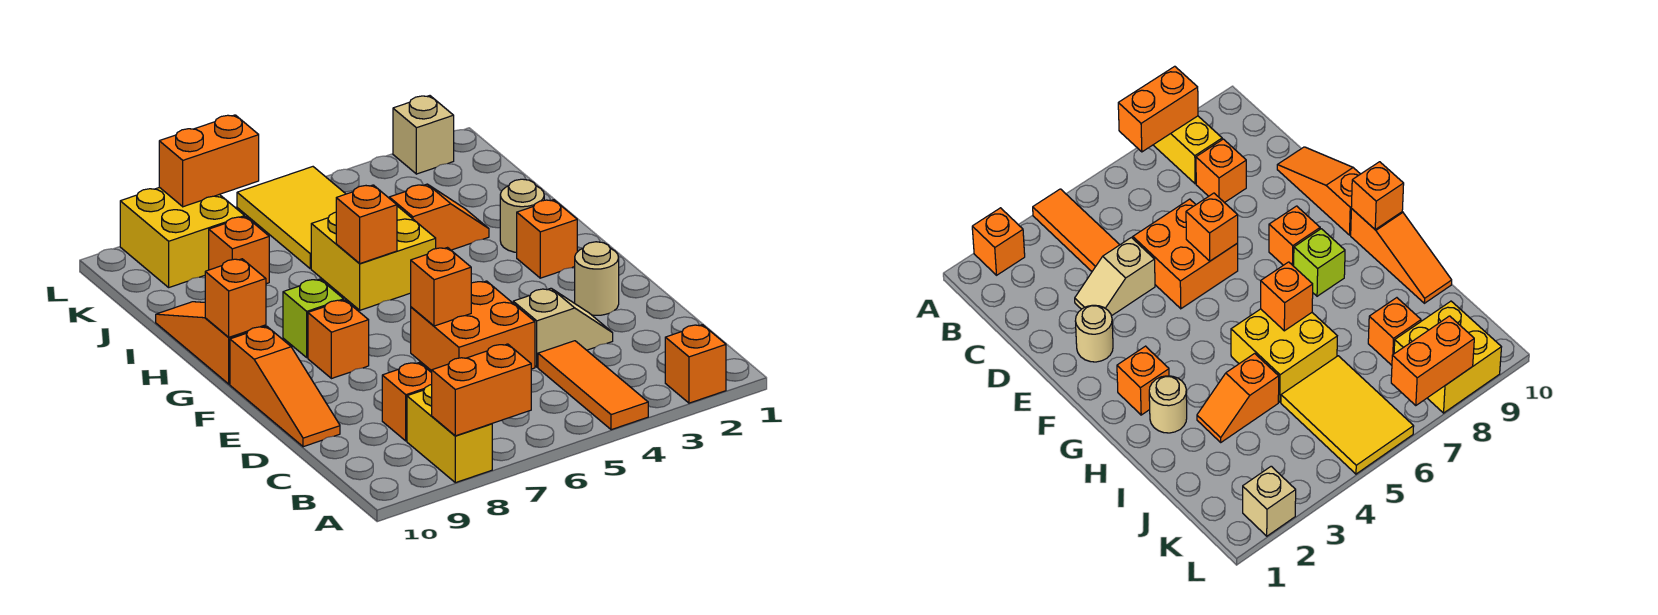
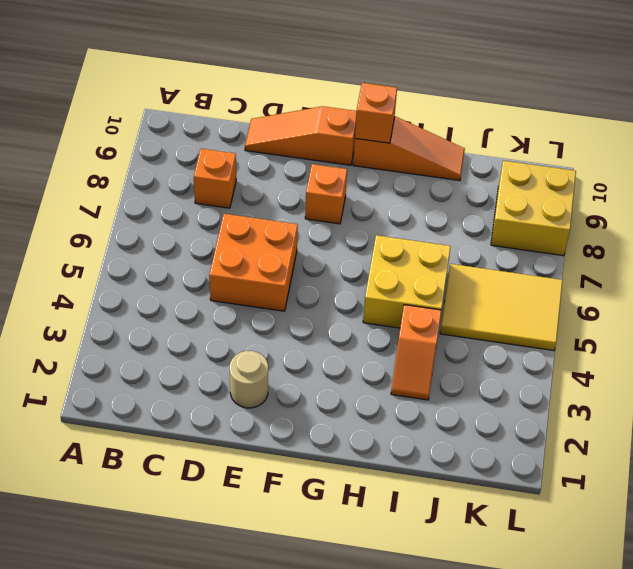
none -> orange 1x1 brick [665,325,726,403]
none -> orange 1x3 tile [538,341,648,430]
none -> yellow 1x2 brick [407,385,492,483]

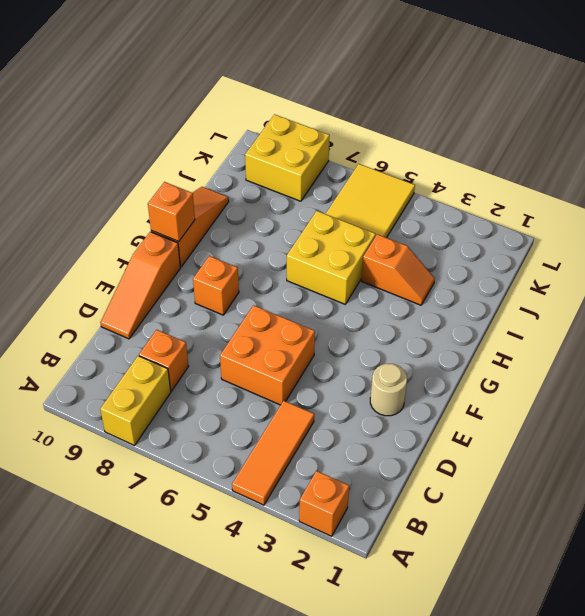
none -> tan 1x2 slope [513,288,613,367]
none -> orange 1x1 brick [517,200,577,278]
none -> lime 1x1 brick [283,279,344,358]

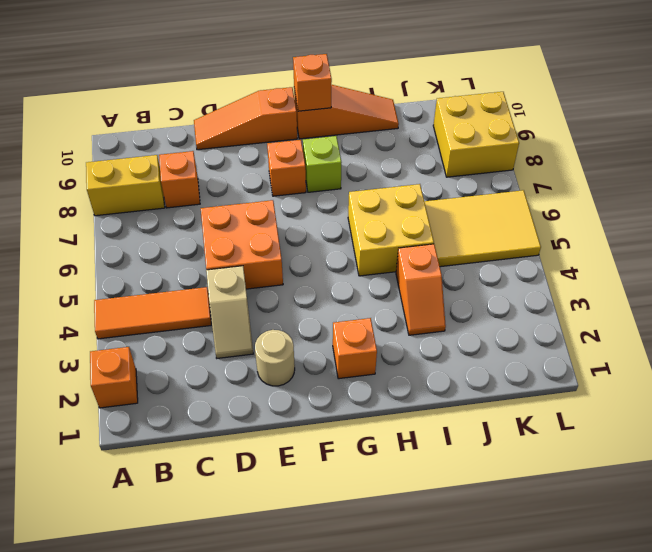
none -> tan 1x1 round brick [500,179,544,252]
none -> orange 1x1 brick [209,217,269,284]
none -> tan 1x1 brick [393,96,454,174]

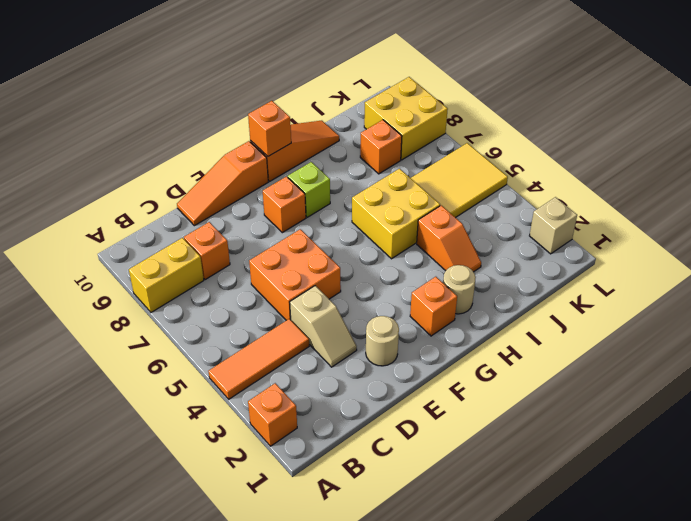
none -> orange 1x2 brick [432,344,531,436]
none -> orange 1x1 brick [411,248,471,326]
none -> orange 1x1 brick [336,185,397,263]

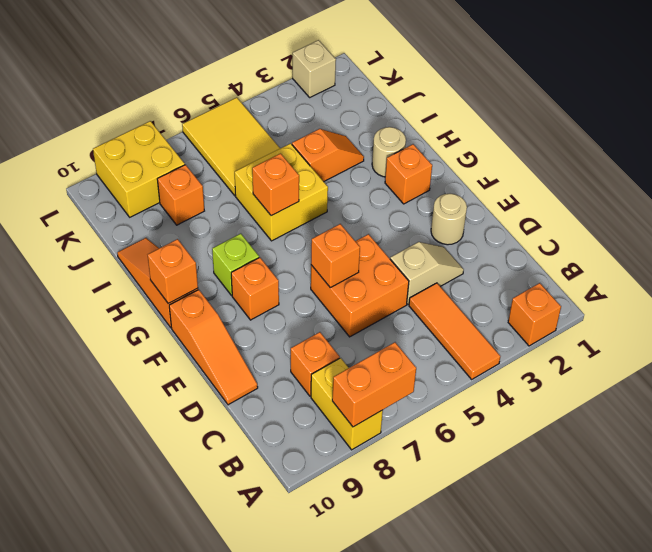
none -> orange 1x2 brick [159,115,259,207]

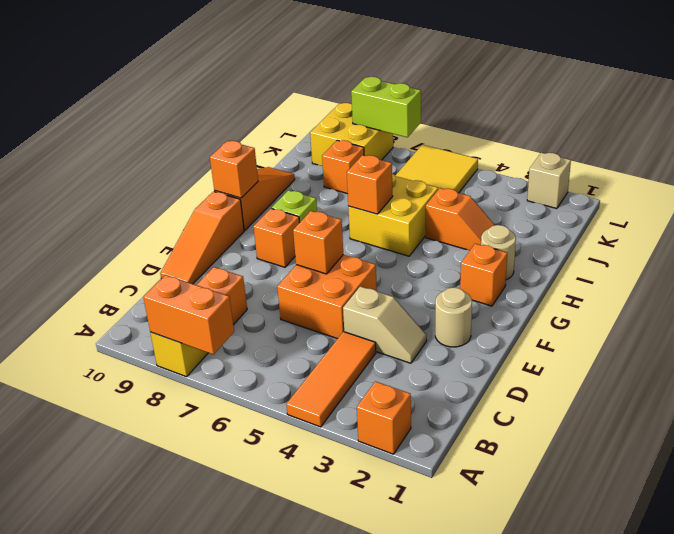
lime 1x2 brick [351,77,421,137] -> orange 1x2 brick [159,115,259,207]

